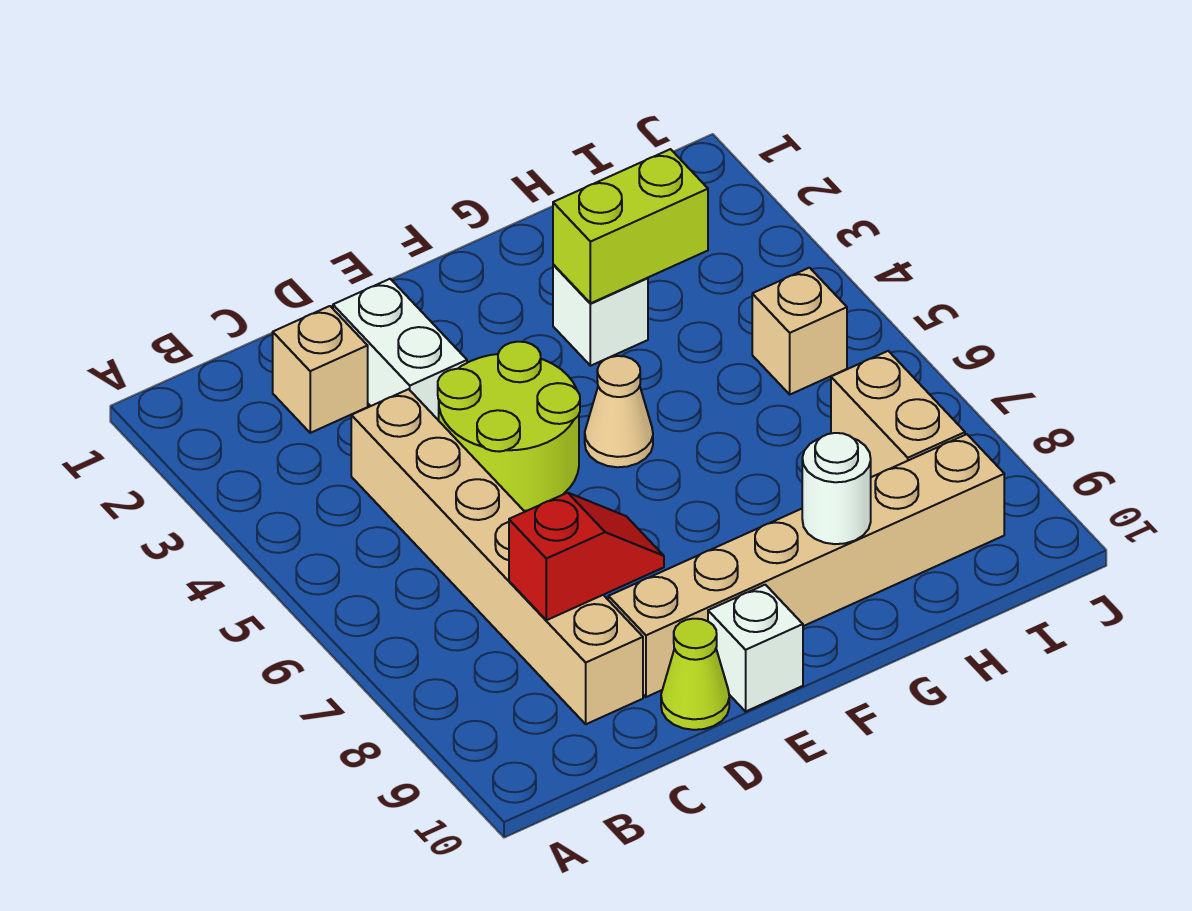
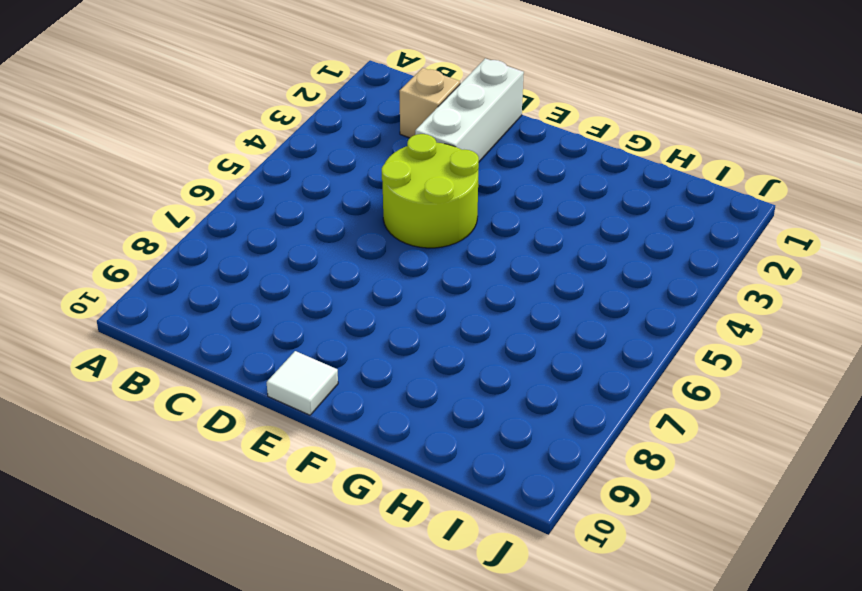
white 1x3 brick [415,58,524,162] -> white 1x2 brick [333,279,467,420]
white 1x1 tile [267,351,338,415] -> white 1x1 brick [708,585,803,711]
none -> tan 1x6 brick [351,389,643,724]
none -> tan 1x6 brick [608,434,1004,697]
none -> lime 1x1 cone [661,619,729,730]

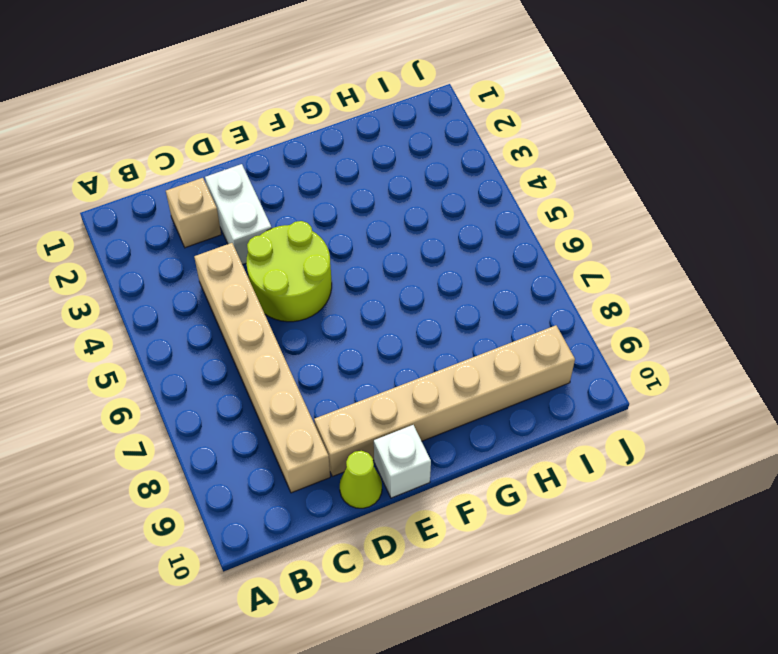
none -> tan 1x1 cone [585,356,653,467]
none -> white 1x1 brick [553,264,648,366]
none -> tan 1x1 brick [752,268,847,394]

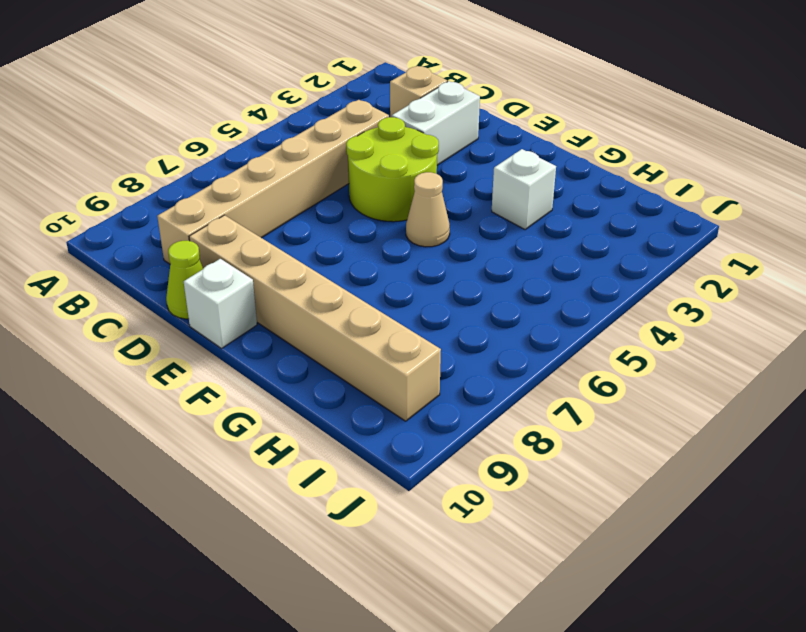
none -> tan 1x1 brick [752,268,847,394]
none -> tan 1x2 brick [831,351,965,477]
none -> red 1x2 slope [509,493,664,620]

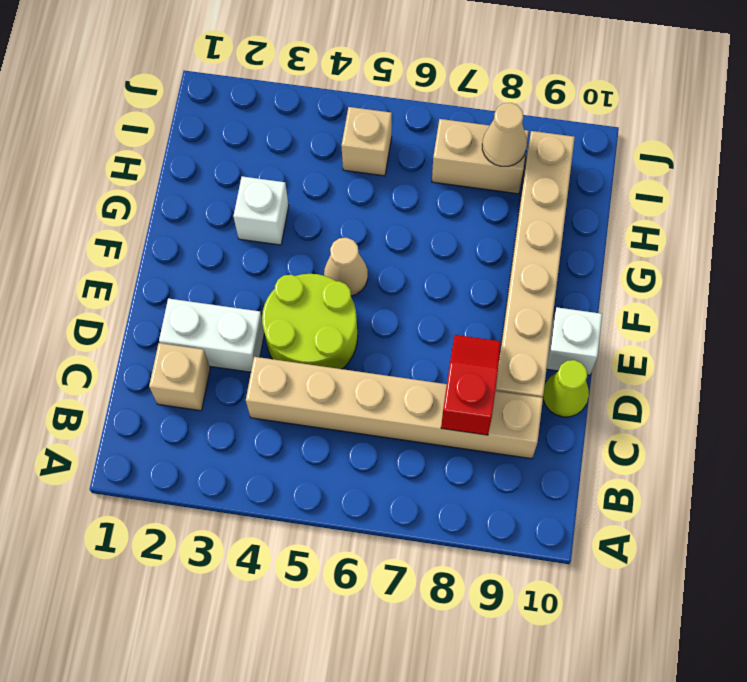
tan 1x1 cone [482,103,527,166] -> none
none -> lime 1x2 brick [553,149,708,303]
none -> white 1x1 round brick [802,433,871,544]

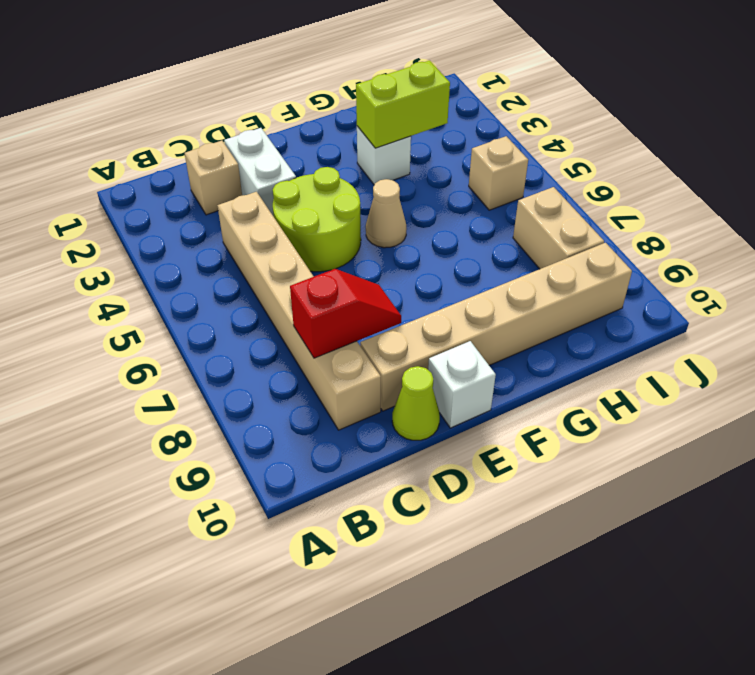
none -> white 1x1 round brick [802,433,871,544]

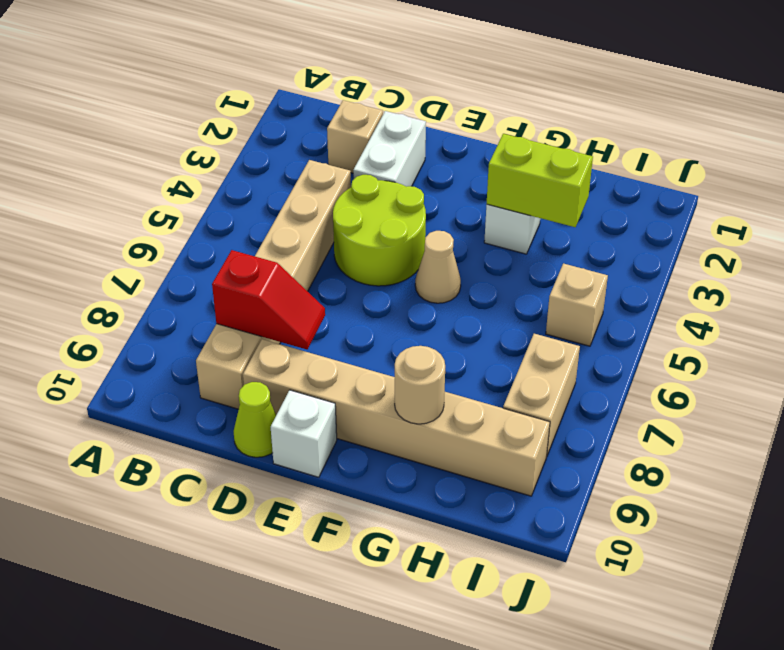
tan 1x1 round brick [395,346,445,424] -> white 1x1 round brick [802,433,871,544]

